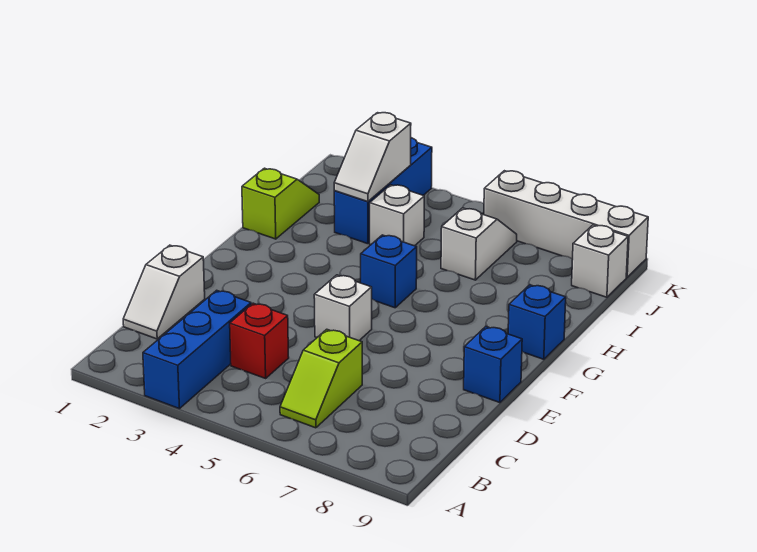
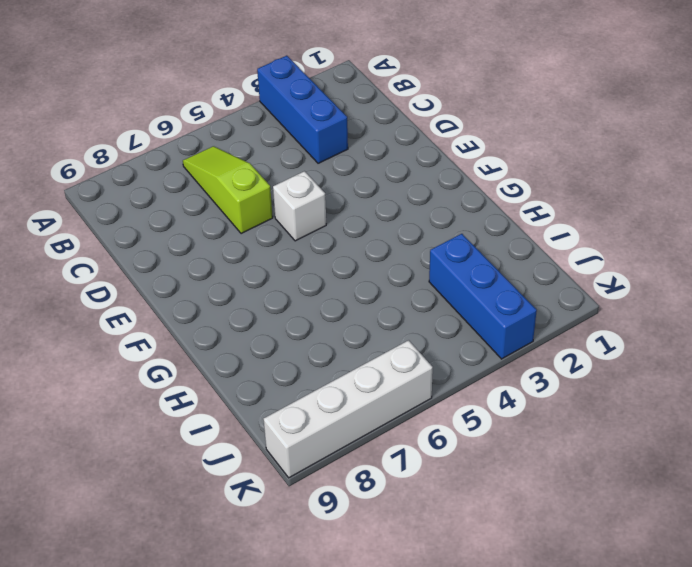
lime 1x3 slope [183,146,273,234] -> lime 1x2 slope [280,329,362,428]
none -> white 1x2 slope [123,245,205,339]
none -> red 1x1 brick [230,303,289,378]
none -> blue 1x1 brick [464,327,522,403]

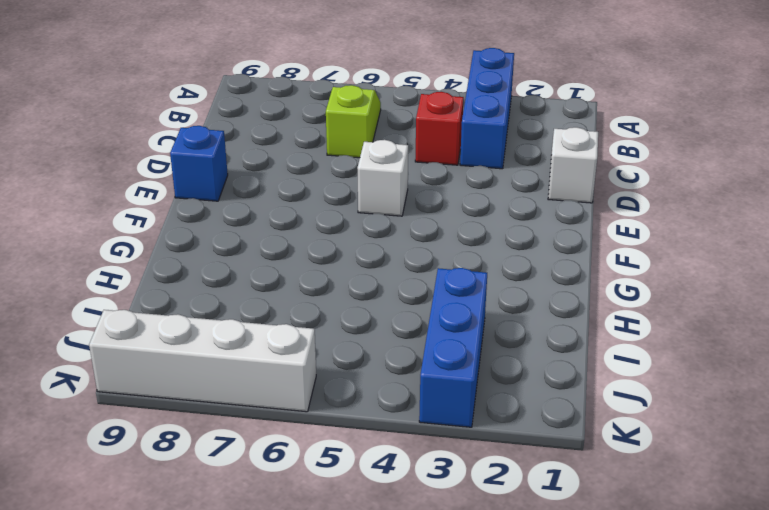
none -> blue 1x1 brick [361,235,417,308]
none -> blue 1x1 brick [508,285,566,359]
none -> lime 1x2 slope [242,168,319,239]

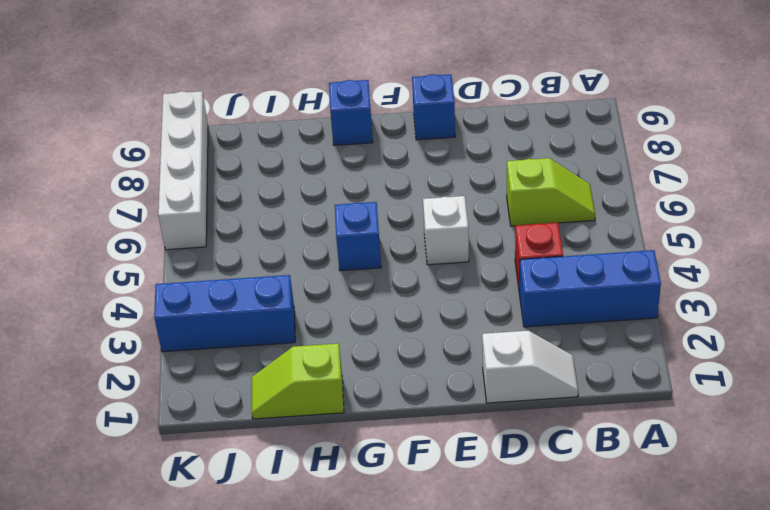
none -> white 1x1 brick [370,185,424,246]
none -> white 1x2 slope [441,208,517,280]
none -> white 1x1 brick [572,225,628,297]

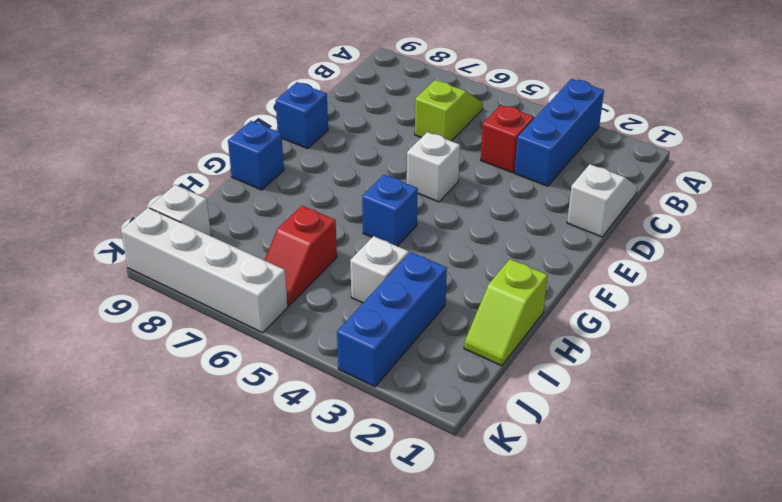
red 1x2 slope [265,206,337,306] -> white 1x2 slope [441,208,517,280]
none -> white 1x2 slope [334,113,411,202]

